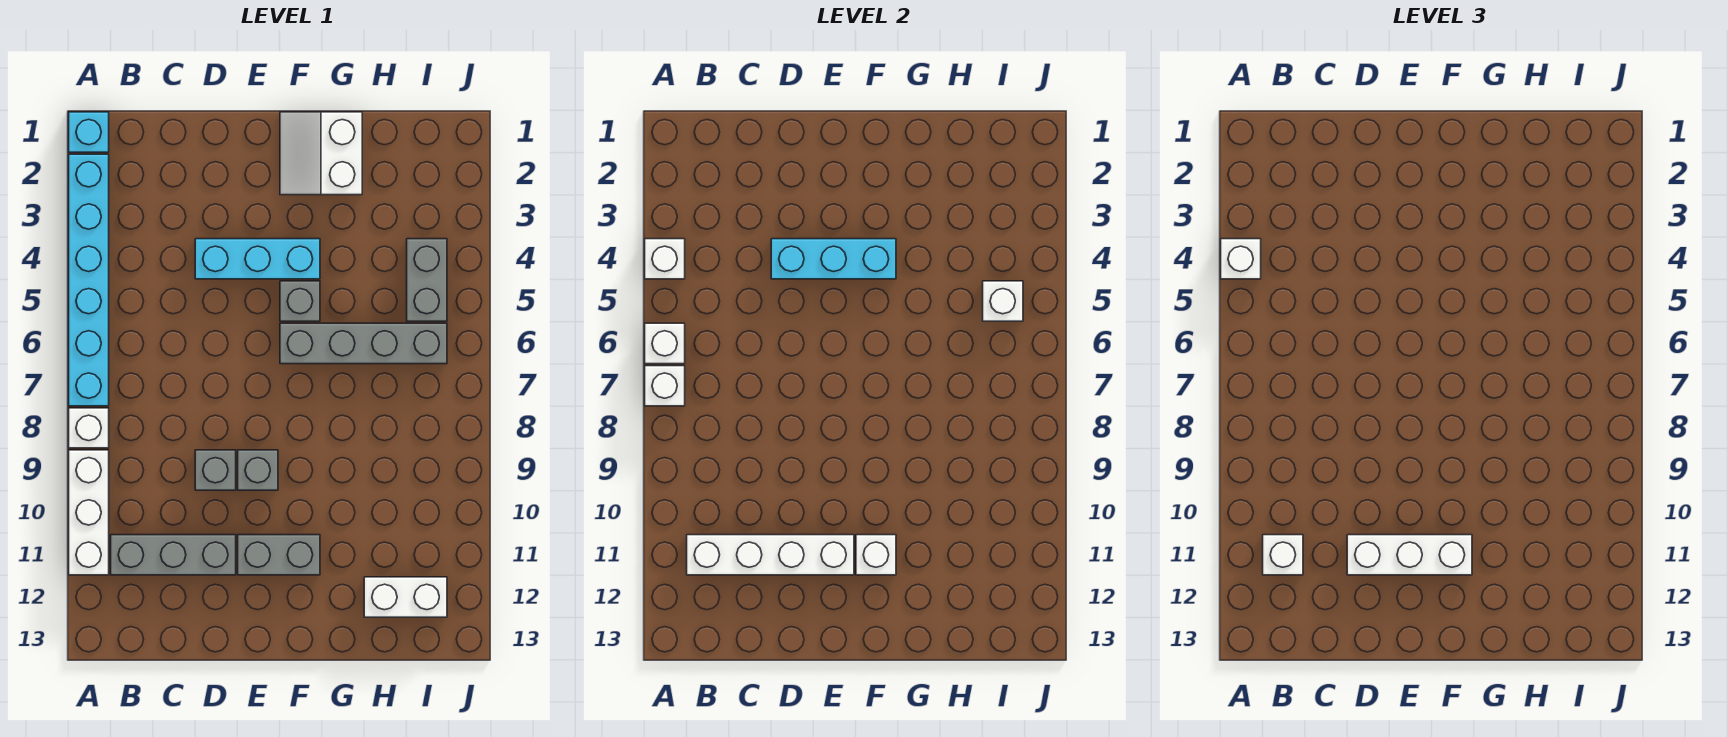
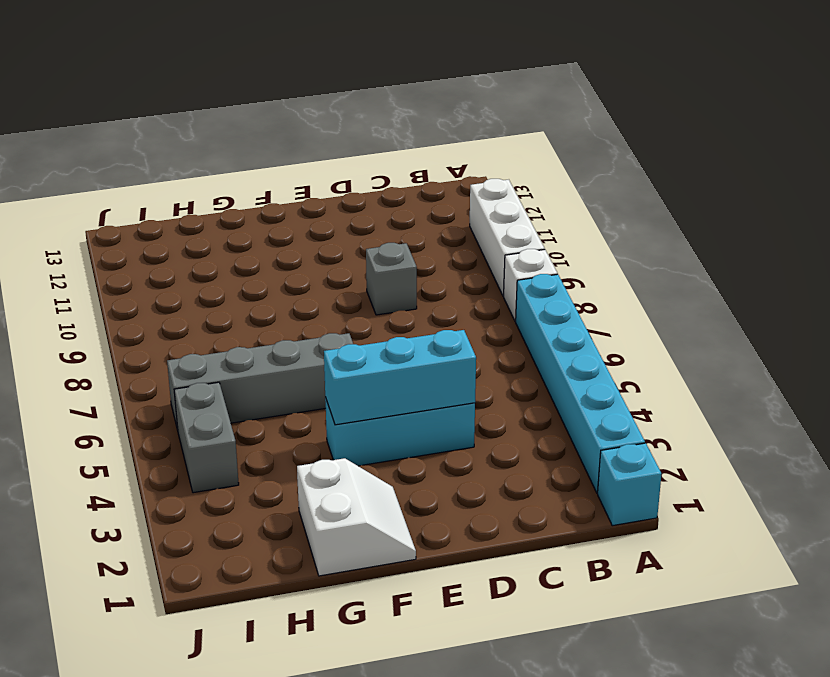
none -> grey 1x3 brick [111,535,236,575]
none -> grey 1x1 brick [238,450,278,490]
none -> grey 1x2 brick [238,535,320,575]

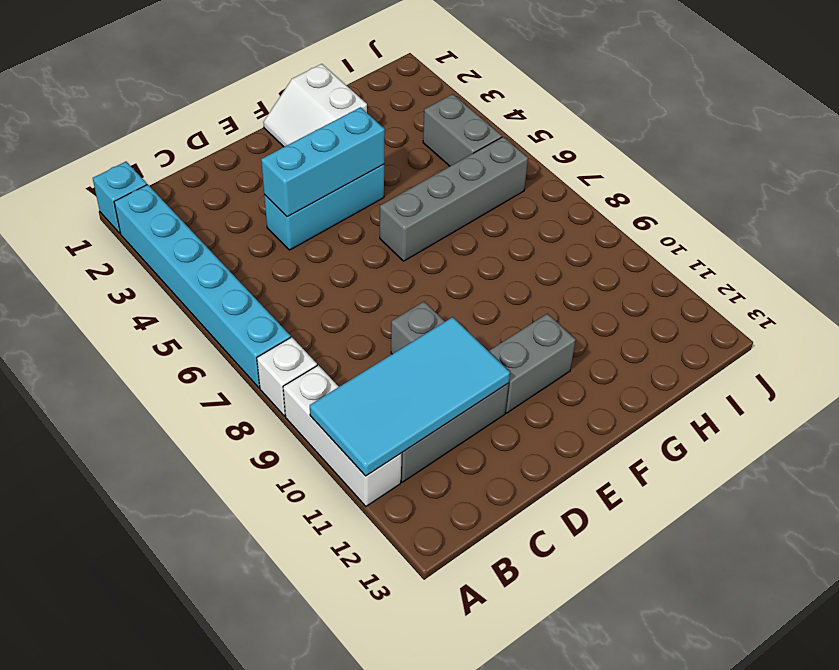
cyan 2x4 tile [310,317,510,476] -> white 1x4 brick [687,535,854,575]
none -> grey 1x1 brick [238,450,278,490]
none -> grey 1x1 brick [280,281,320,321]
none -> white 1x2 brick [364,577,447,617]

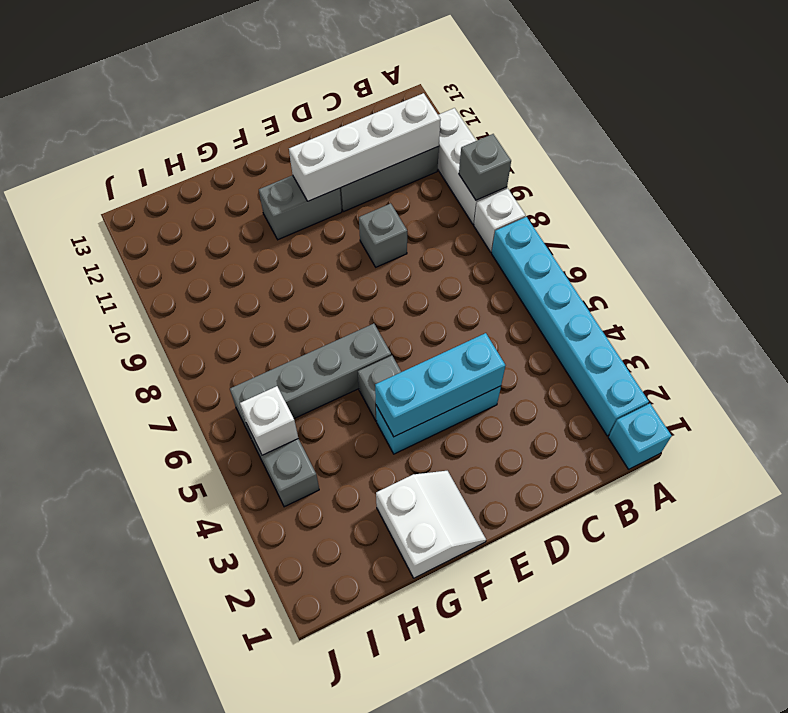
grey 1x1 brick [459,134,511,200] -> grey 1x1 brick moved to [238,450,278,490]
none -> white 1x2 brick [364,577,447,617]
none -> white 1x1 brick [645,239,685,279]
none -> white 1x1 brick [645,323,685,364]

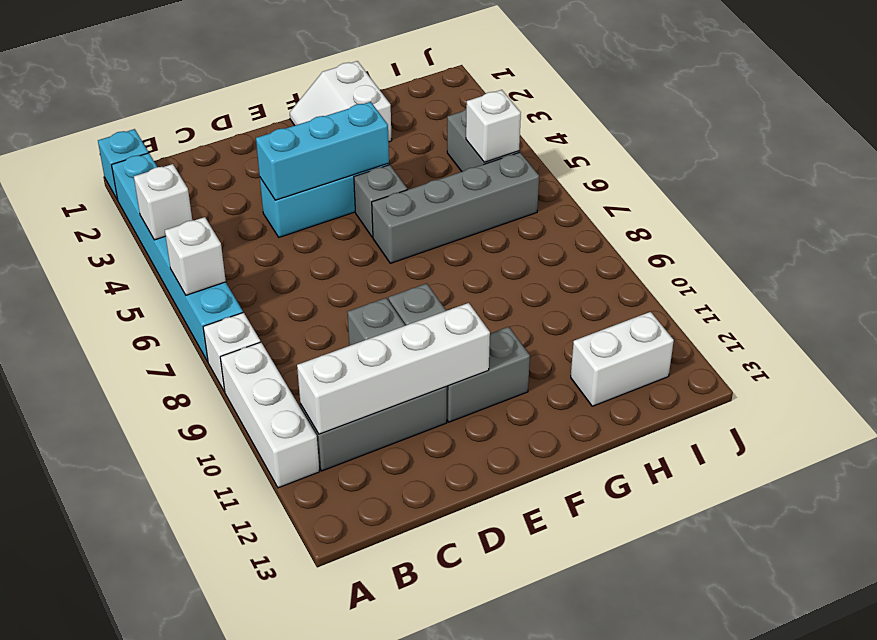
none -> white 1x1 brick [645,366,685,406]
none -> white 1x1 brick [856,535,896,575]
none -> white 1x1 brick [1221,239,1261,279]

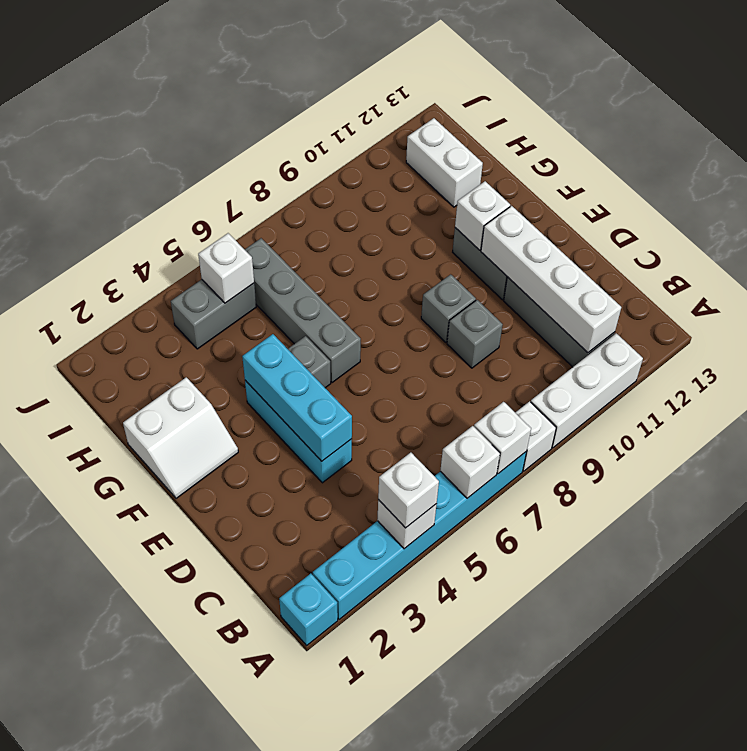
none -> white 1x1 brick [1263,535,1303,575]
none -> white 1x3 brick [1347,535,1472,575]

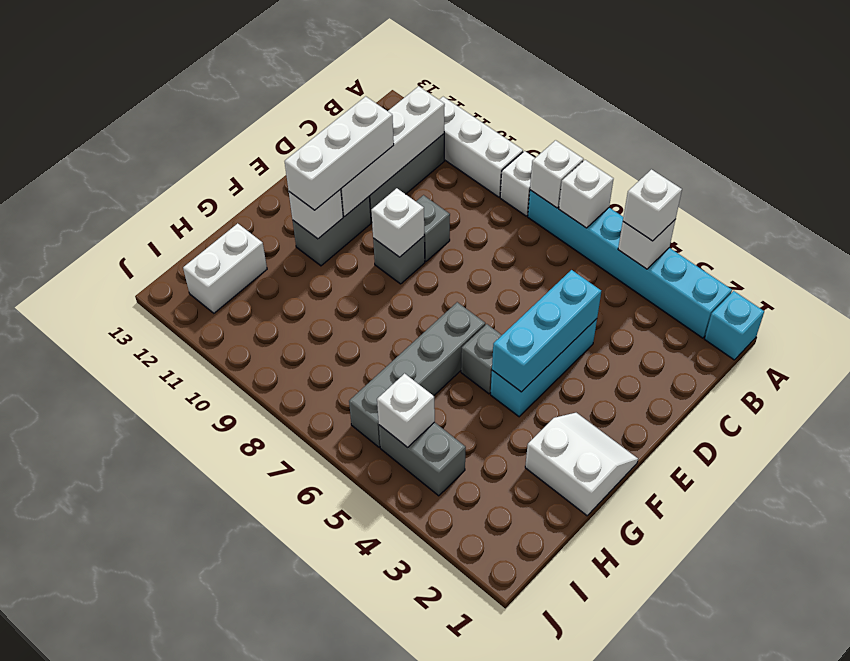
white 1x1 brick [371,188,424,257] -> white 1x1 brick moved to [1263,535,1303,575]

